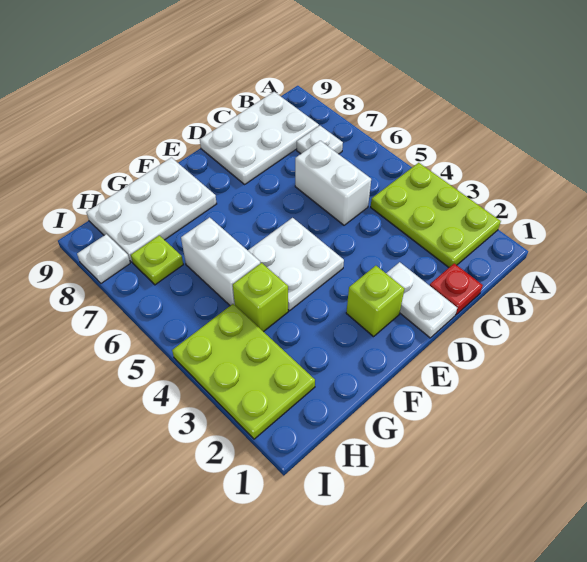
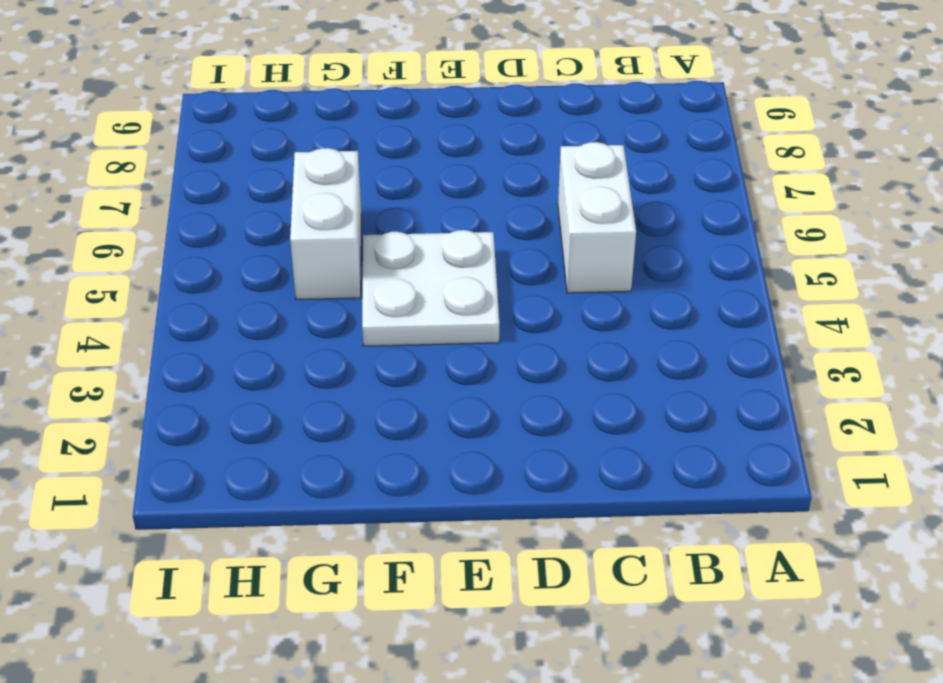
none -> lime 2x3 plate [371,163,501,267]
none -> white 1x1 plate [297,126,343,154]
none -> white 2x3 plate [200,92,319,184]

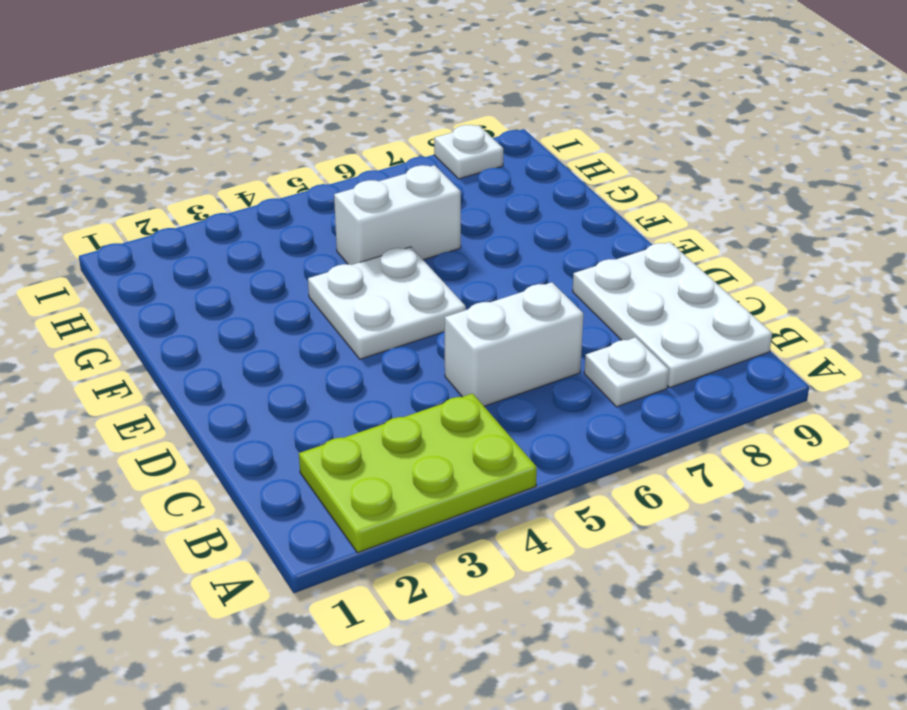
none -> red 1x1 plate [430,263,483,315]
none -> white 1x2 plate [386,262,457,338]
none -> lime 1x1 brick [346,266,404,337]

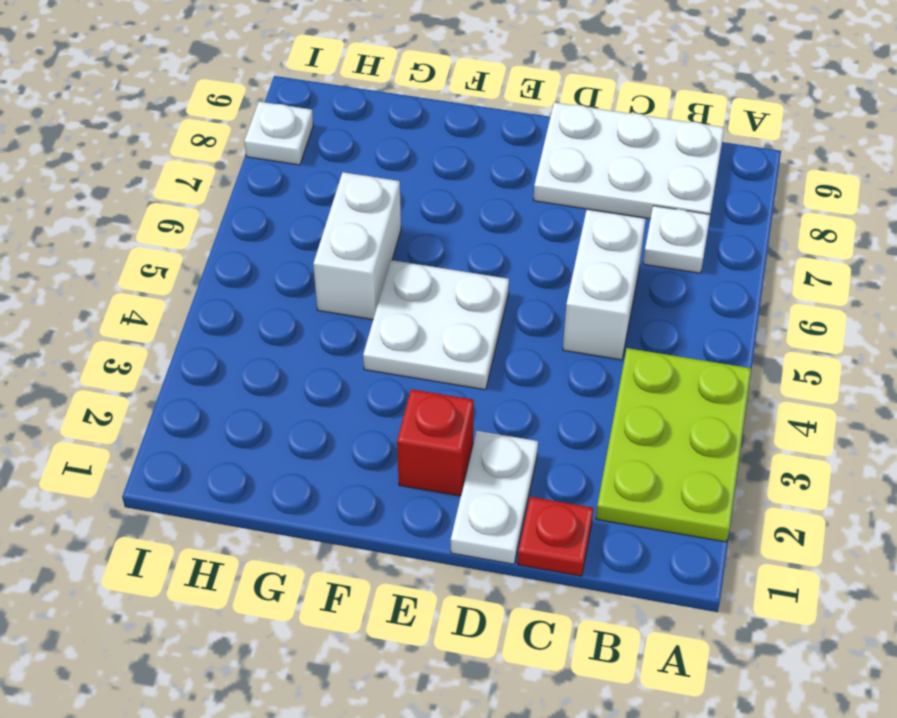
red 1x1 brick [397,389,474,496] -> lime 1x1 brick [346,266,404,337]
none -> white 2x3 plate [86,158,217,262]
none -> lime 1x1 brick [233,263,288,332]
none -> lime 2x3 plate [172,304,315,439]

